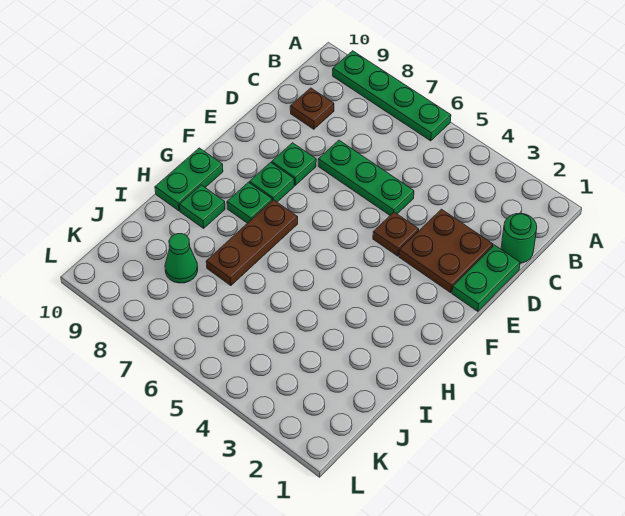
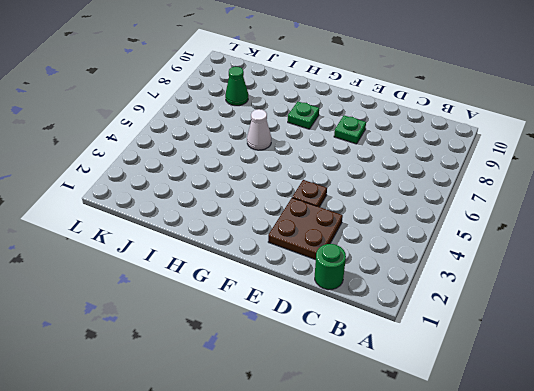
white 1x1 cone [247,109,271,150] -> none
none -> green 1x4 plate [333,51,451,141]
none -> brown 1x1 plate [290,88,334,129]
none -> green 1x2 plate [452,245,520,311]

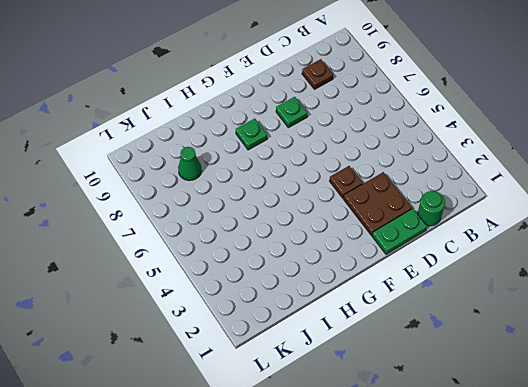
none -> green 1x4 plate [333,51,451,141]
none -> green 1x3 plate [318,140,414,215]
none -> green 1x1 plate [250,162,294,202]

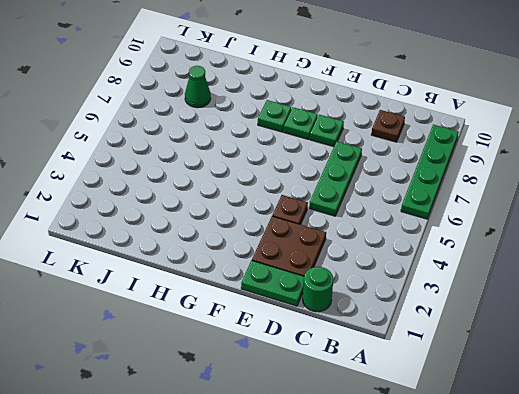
none -> brown 1x3 plate [206,200,298,286]
none -> green 1x2 plate [155,148,223,211]
none -> green 1x1 plate [180,185,225,228]

